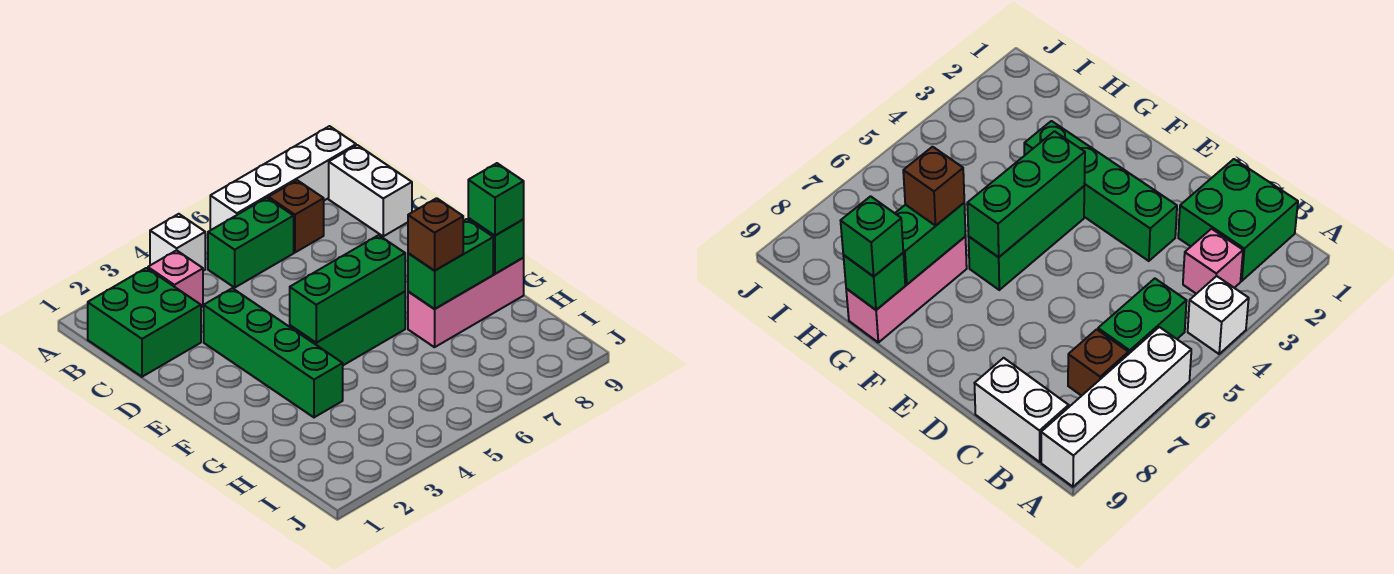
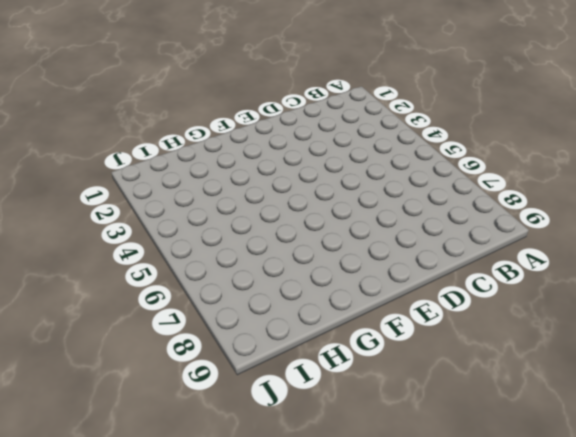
none -> white 1x1 brick [150,214,205,271]
none -> white 1x4 brick [210,126,356,230]
none -> green 2x2 brick [88,268,201,377]

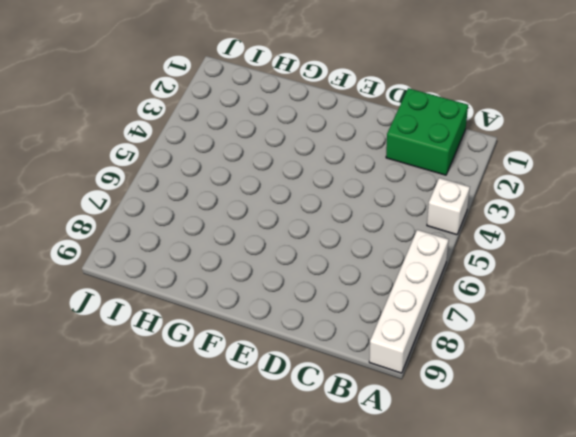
none -> pink 1x1 brick [148,250,203,307]
none -> green 1x2 brick [208,198,294,287]
none -> brown 1x1 brick [268,180,324,252]

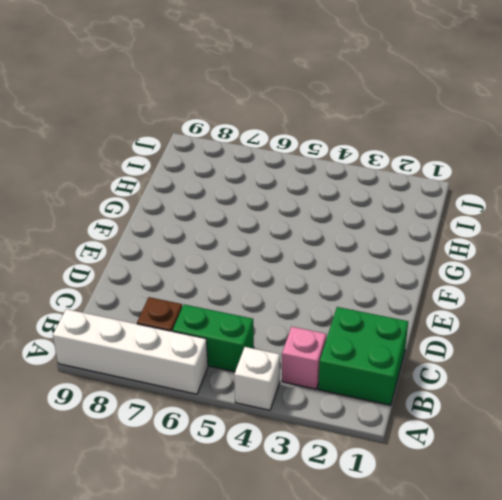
none -> white 1x2 brick [329,145,412,236]
none -> green 1x4 brick [204,288,343,417]
none -> green 1x3 brick [290,291,405,365]

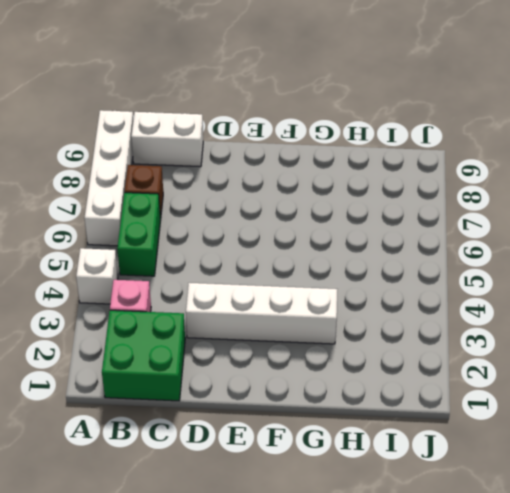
white 1x4 brick [186,283,338,344] -> green 1x4 brick [204,288,343,417]
none -> green 1x3 brick [290,291,405,365]
none -> pink 1x3 brick [408,258,524,347]
none -> green 1x3 brick [290,235,405,342]

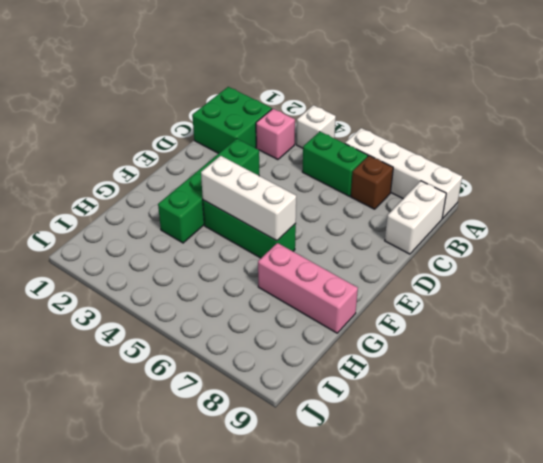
white 1x3 brick [201,156,296,241] -> green 1x3 brick [290,235,405,342]
none -> green 1x2 brick [408,219,493,309]
none -> green 1x1 brick [468,218,524,274]
none -> brown 1x1 brick [408,198,463,271]

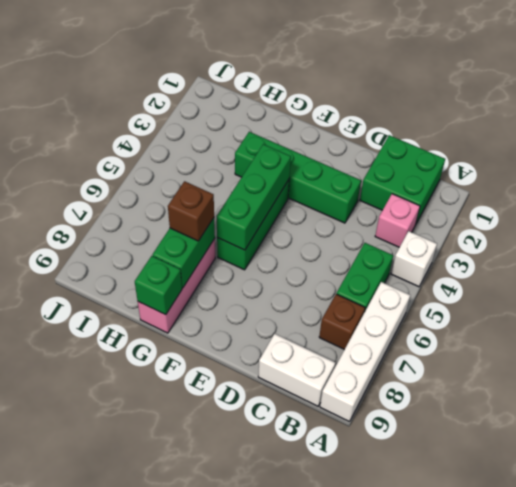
none -> green 1x1 brick [468,163,524,235]

